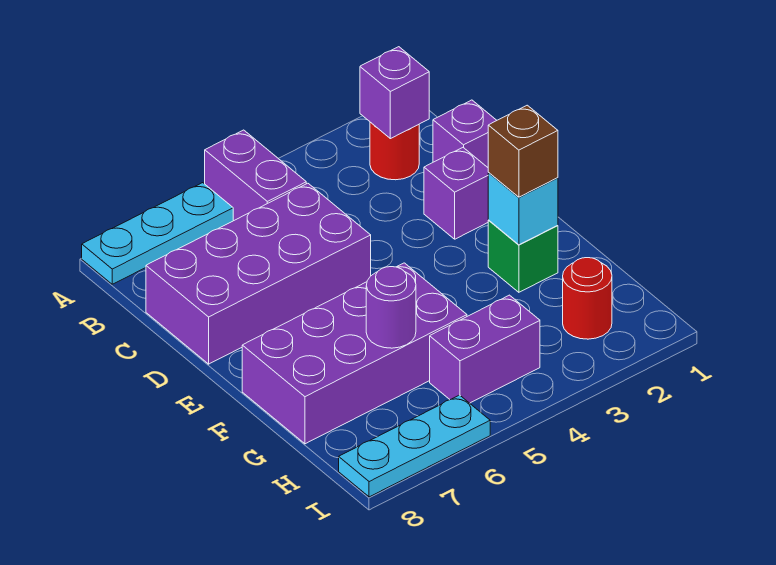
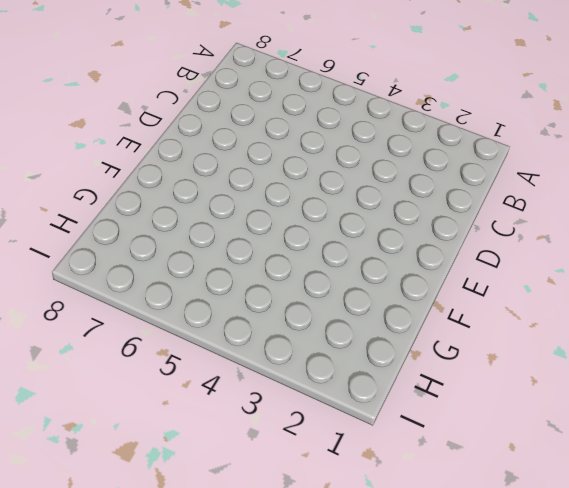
none -> purple 1x2 brick [205,130,306,221]
none -> cyan 1x3 plate [82,183,233,284]
none -> red 1x1 round brick [370,122,419,180]

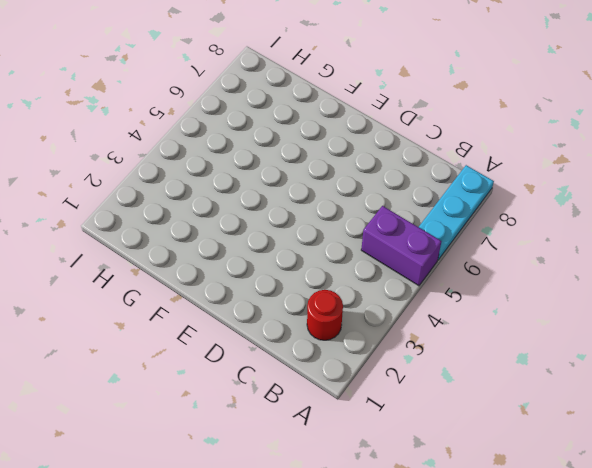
none -> purple 1x1 brick [433,100,497,167]
none -> purple 2x4 brick [146,183,371,364]
none -> purple 1x1 brick [424,148,488,239]

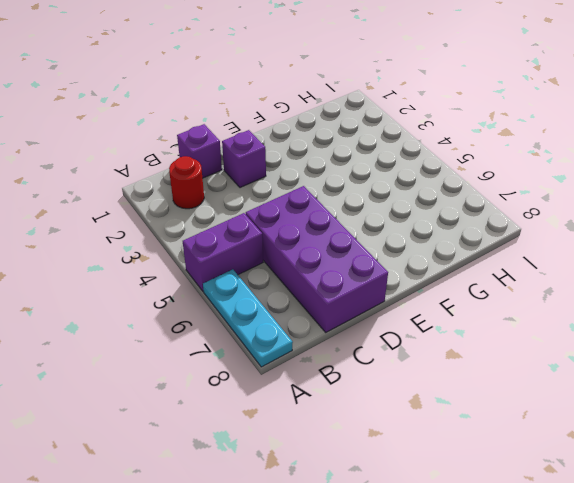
none -> green 1x1 brick [488,220,558,292]
none -> purple 2x4 brick [242,263,467,444]
none -> red 1x1 round brick [563,258,612,339]

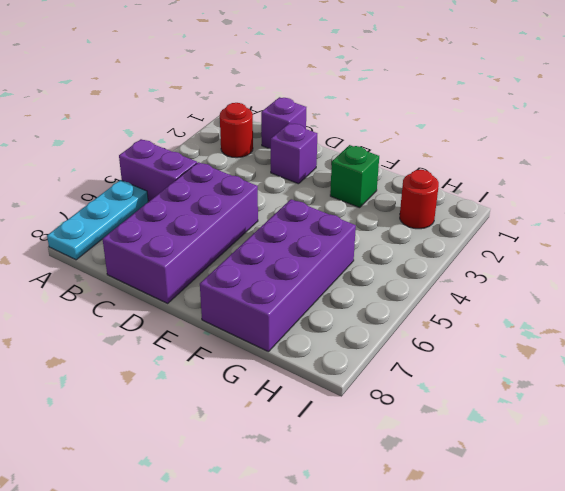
none -> purple 1x2 brick [430,295,540,403]
none -> cyan 1x3 plate [339,395,490,497]
none -> purple 1x1 brick [360,47,429,139]

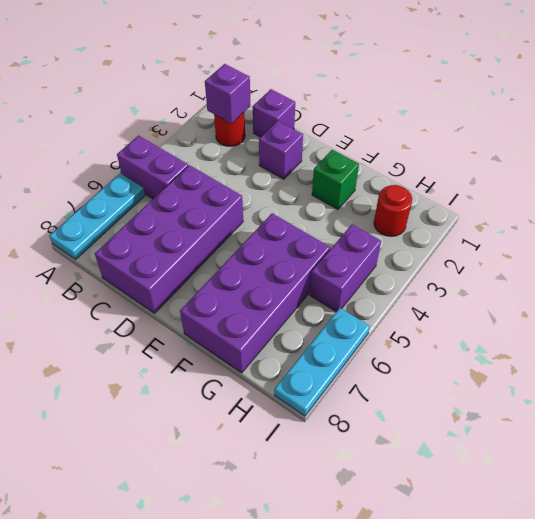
none -> cyan 1x1 brick [488,173,558,245]
none -> purple 1x1 round brick [366,267,416,348]
none -> brown 1x1 brick [488,105,558,197]

